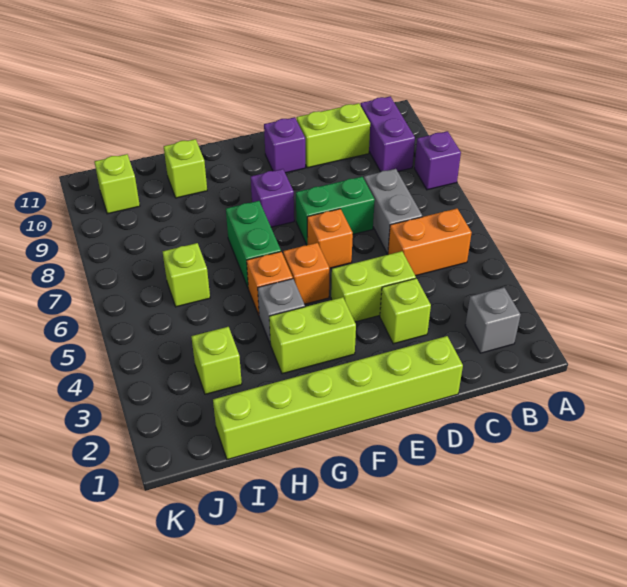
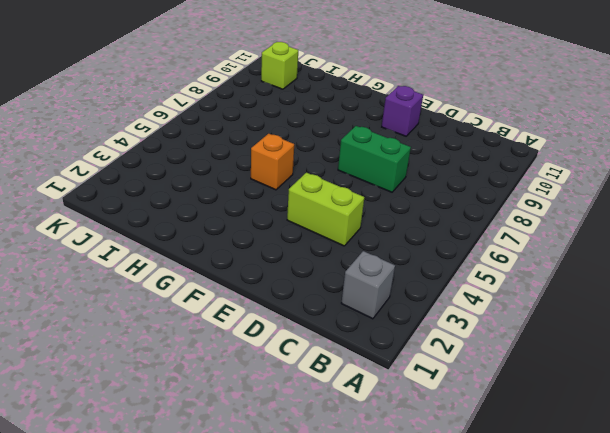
none -> purple 1x1 brick [415,131,461,190]
none -> orange 1x2 brick [388,209,472,276]
none -> purple 1x2 brick [361,96,415,172]

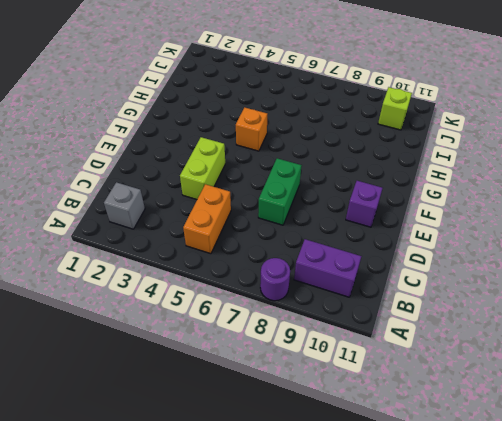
purple 1x1 round brick [260,258,290,301] -> purple 1x1 brick [415,131,461,190]
none -> grey 1x2 brick [364,169,422,254]
none -> lime 1x2 brick [297,103,370,168]
none -> lime 1x6 brick [213,336,463,460]

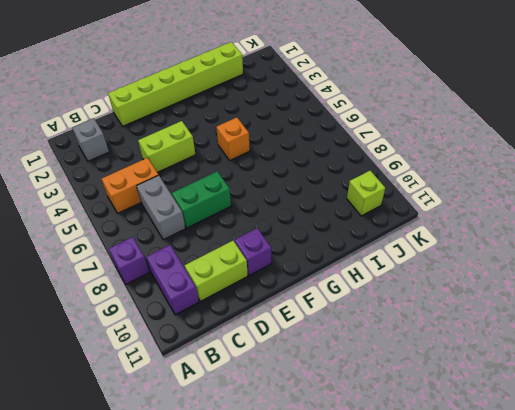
none -> lime 1x1 brick [380,278,431,344]
none -> orange 1x1 brick [307,209,353,268]
none -> lime 1x2 brick [269,297,356,374]

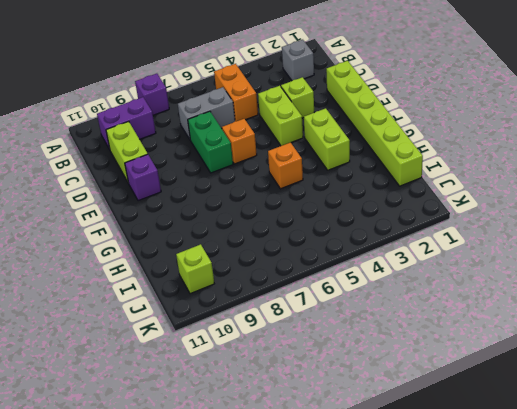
none -> orange 1x1 brick [283,243,330,304]
none -> purple 1x1 brick [251,169,294,227]
none -> grey 1x1 brick [258,279,305,344]

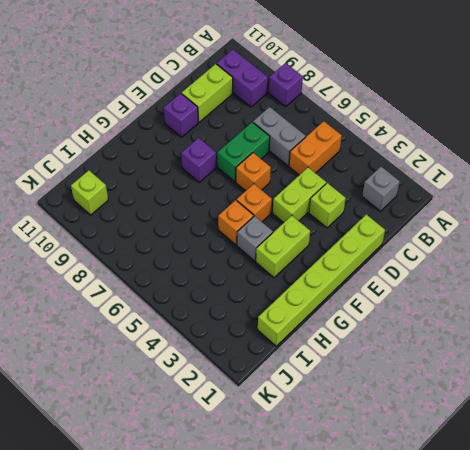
none -> green 1x2 brick [226,201,281,287]
none -> lime 1x1 brick [164,139,207,198]
none -> lime 1x1 brick [191,327,242,394]

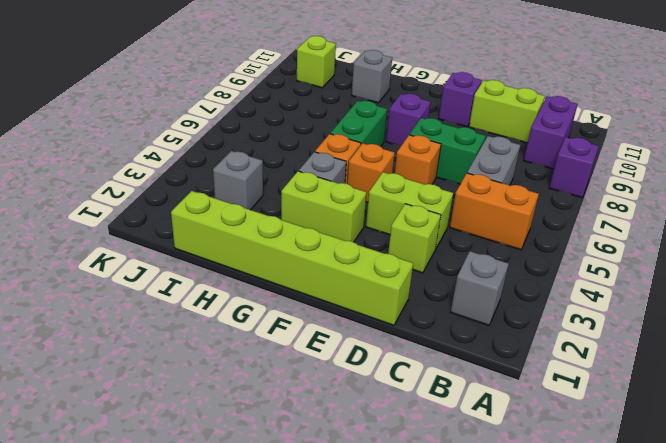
grey 1x1 brick [352,50,392,103] -> lime 1x1 brick [164,139,207,198]
grey 1x1 brick [213,151,263,210] -> lime 1x1 brick [191,327,242,394]
none -> lime 1x1 brick [163,243,210,307]

